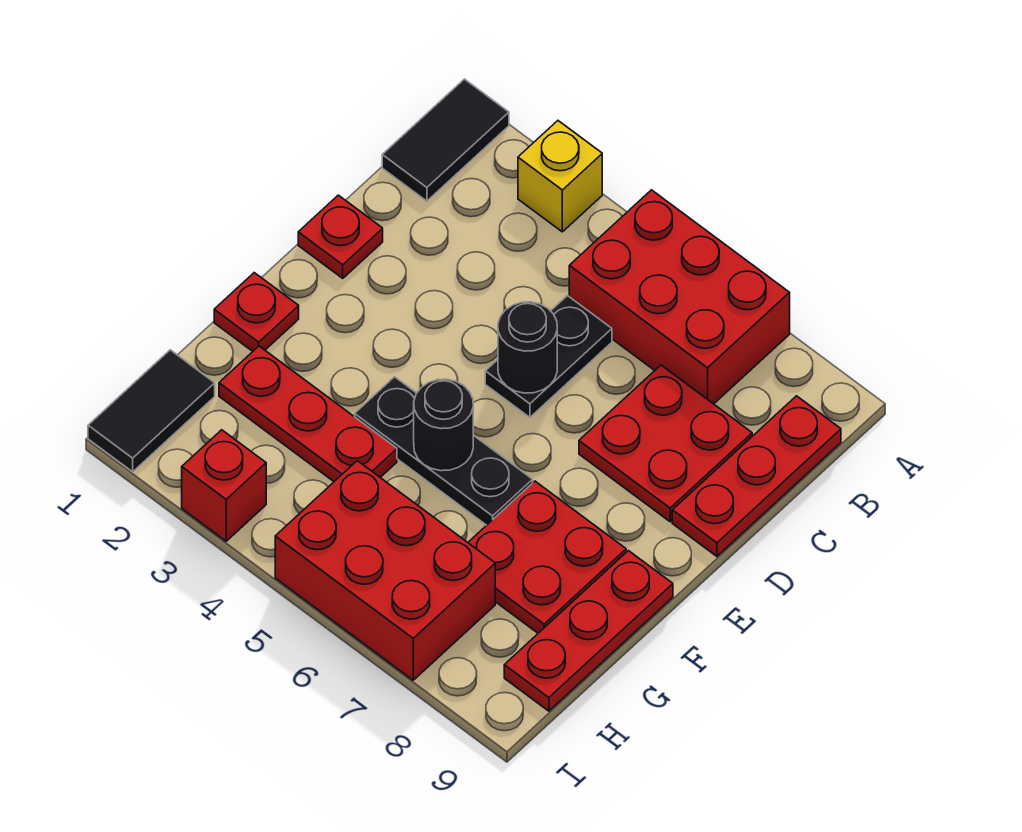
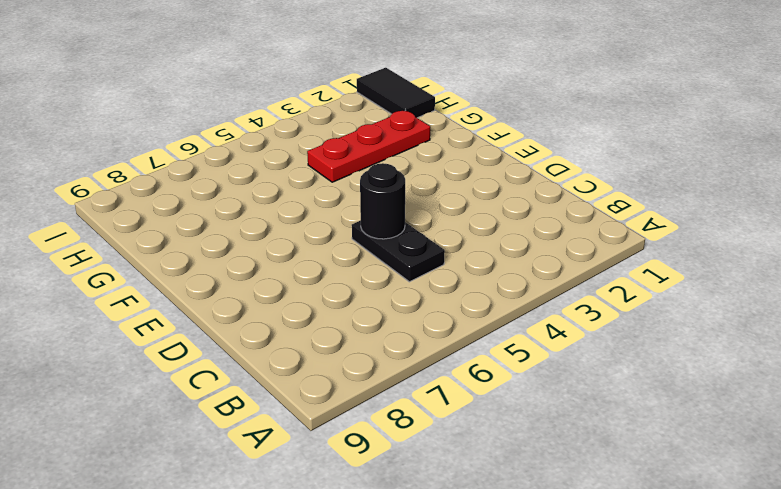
none -> black 1x2 tile [382,79,509,201]
none -> yellow 1x1 brick [518,121,602,232]
none -> red 2x3 brick [569,190,790,404]

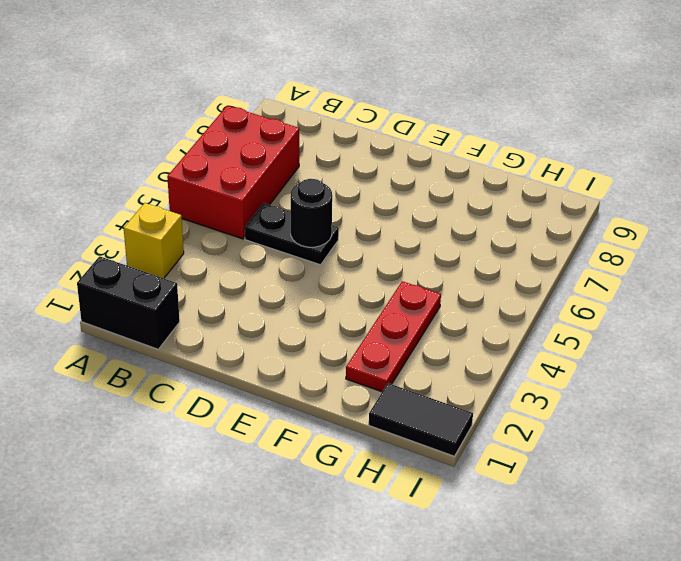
black 1x2 brick [77,256,180,349] -> black 1x2 tile [382,79,509,201]
none -> red 1x3 plate [672,396,841,556]
none -> red 2x2 plate [579,365,752,522]
none -> red 1x1 plate [298,195,383,278]

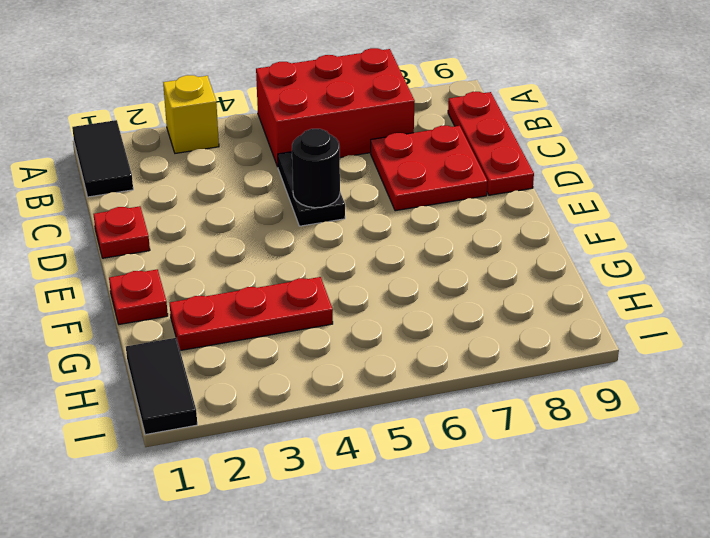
none -> black 1x3 plate [355,377,533,525]
none -> red 2x2 plate [468,481,626,633]
none -> red 1x3 plate [504,551,673,711]

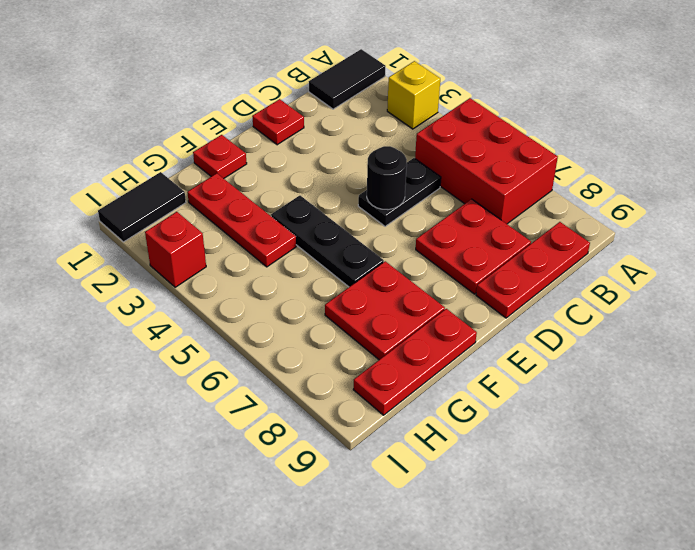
none -> red 2x3 brick [275,461,495,680]
none -> black 1x1 round brick [414,379,473,471]

